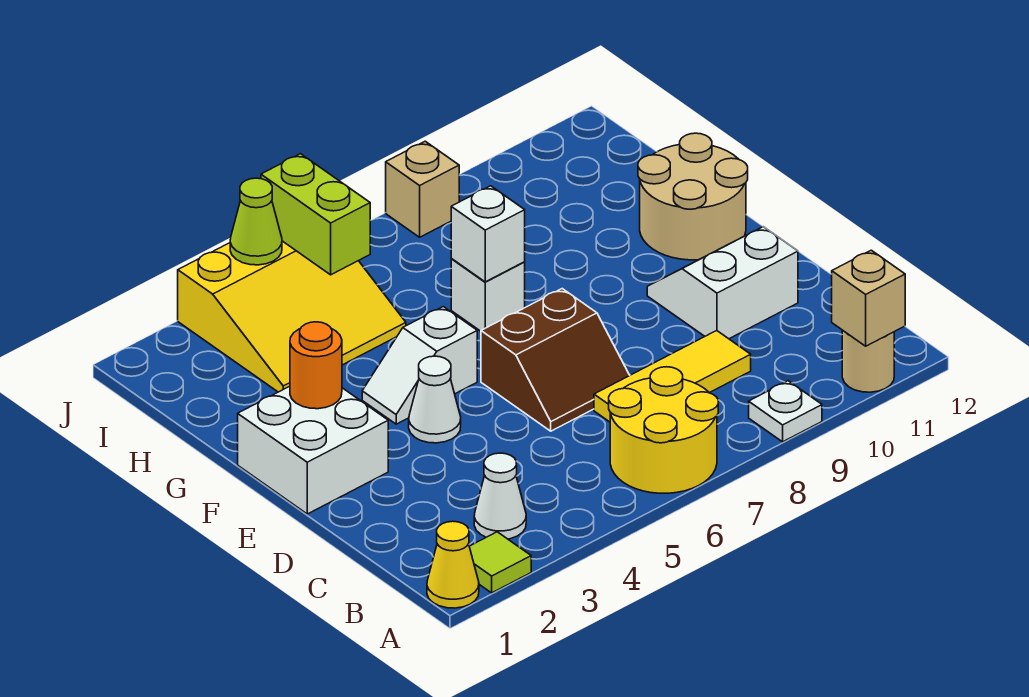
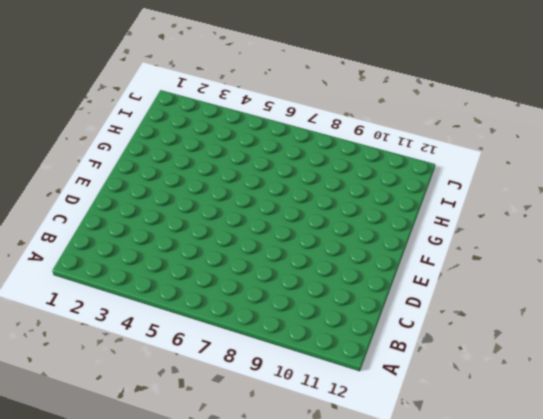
none -> yellow 1x1 cone [427,521,479,608]
none -> lime 1x1 tile [469,532,531,593]
none -> yellow 2x2 round brick [609,367,718,493]

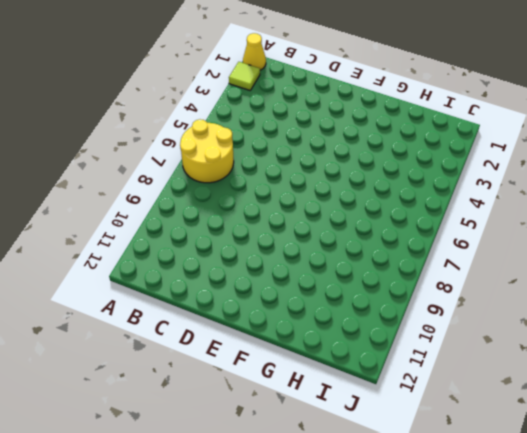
none -> white 1x1 plate [749,381,822,442]
none -> tan 1x1 round brick [842,330,894,392]
none -> white 1x1 cone [474,453,526,539]

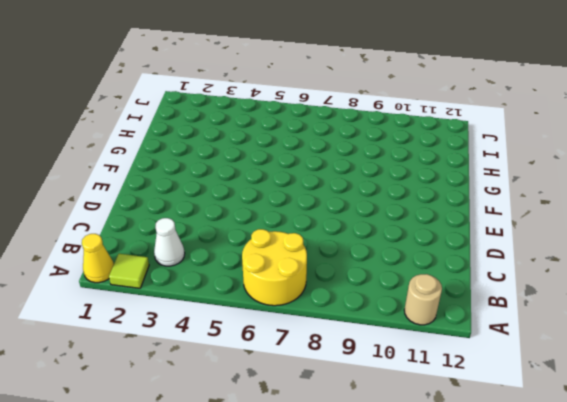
none -> white 1x1 plate [749,381,822,442]
none -> yellow 1x3 tile [594,331,751,422]
none -> brown 2x2 slope [481,289,630,431]

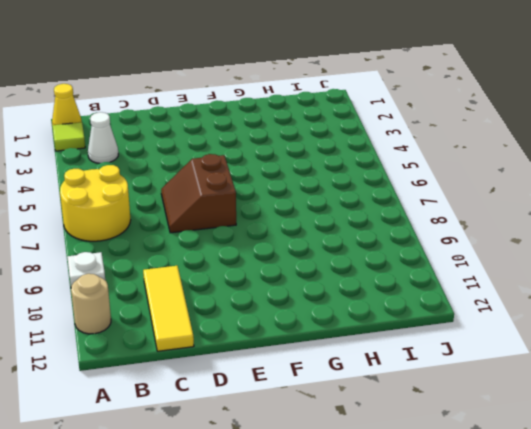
yellow 1x3 tile [143,266,194,351] -> yellow 1x3 tile moved to [594,331,751,422]
none -> white 2x2 slope [647,227,798,339]
none -> white 2x2 brick [238,386,388,514]
none -> white 1x1 cone [409,356,461,443]

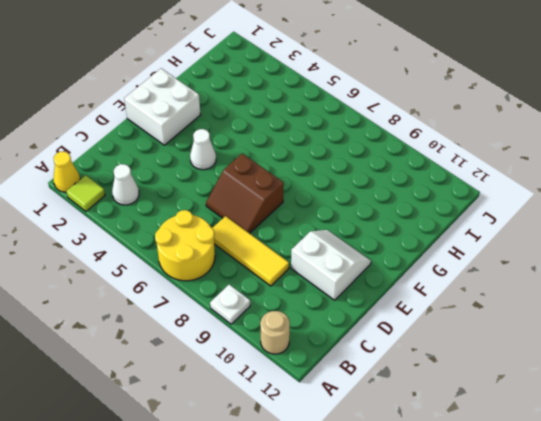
none -> white 1x2 slope [362,307,477,424]
none -> tan 2x2 round brick [638,133,748,260]
none -> white 1x1 brick [451,259,525,331]

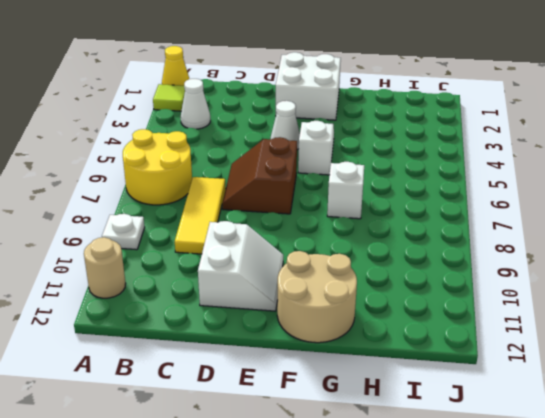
none -> yellow 3x3 slope [178,241,406,392]
none -> tan 1x1 brick [386,141,459,237]
none -> tan 1x1 brick [832,250,905,346]

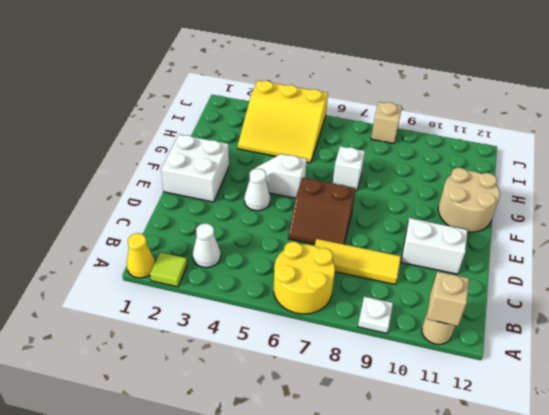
none -> orange 1x1 round brick [290,322,342,409]
none -> white 1x1 brick [451,186,525,282]
none -> lime 1x2 brick [261,154,370,275]

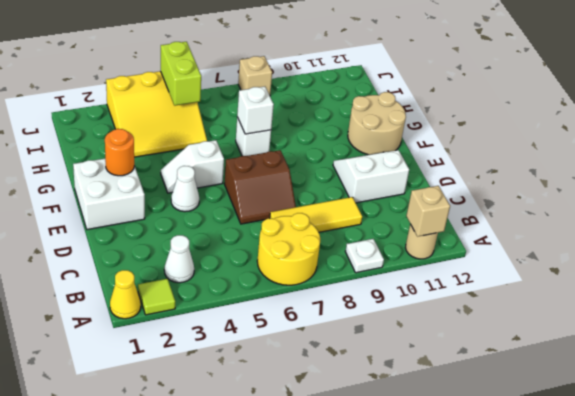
none -> lime 1x1 cone [230,178,282,265]

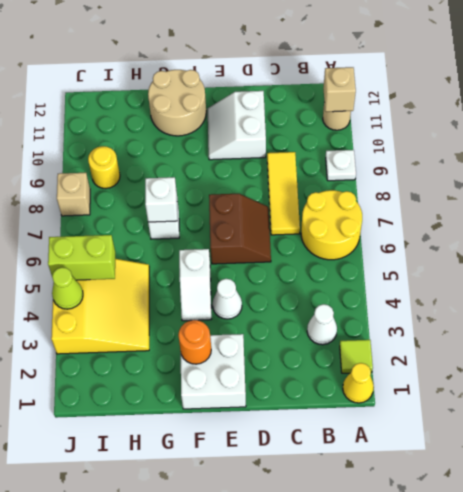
yellow 1x1 round brick [88,146,120,189] -> none

